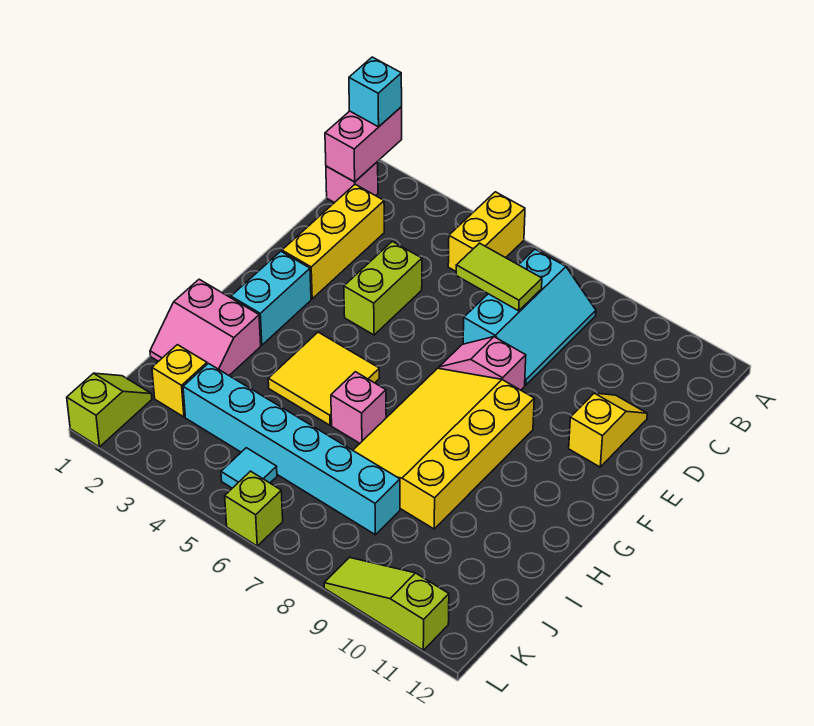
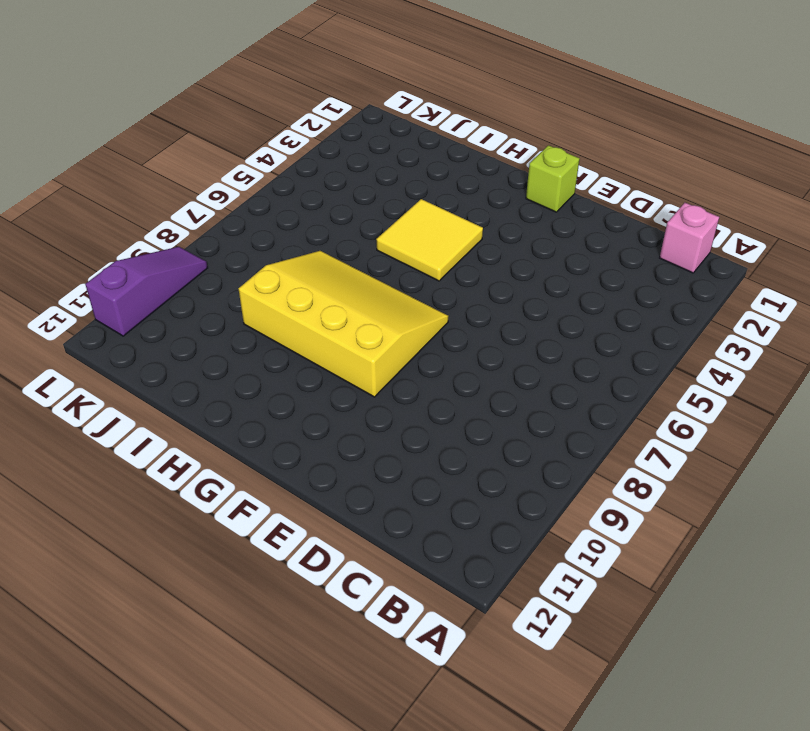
lime 1x1 brick [526,145,579,212] -> lime 1x1 brick moved to [225,471,283,546]
purple 1x3 slope [85,247,208,336] -> lime 1x3 slope [324,558,449,650]
none -> yellow 1x2 brick [448,192,525,271]
none -> cyan 2x3 slope [463,249,596,385]
none -> yellow 1x3 brick [282,184,384,299]

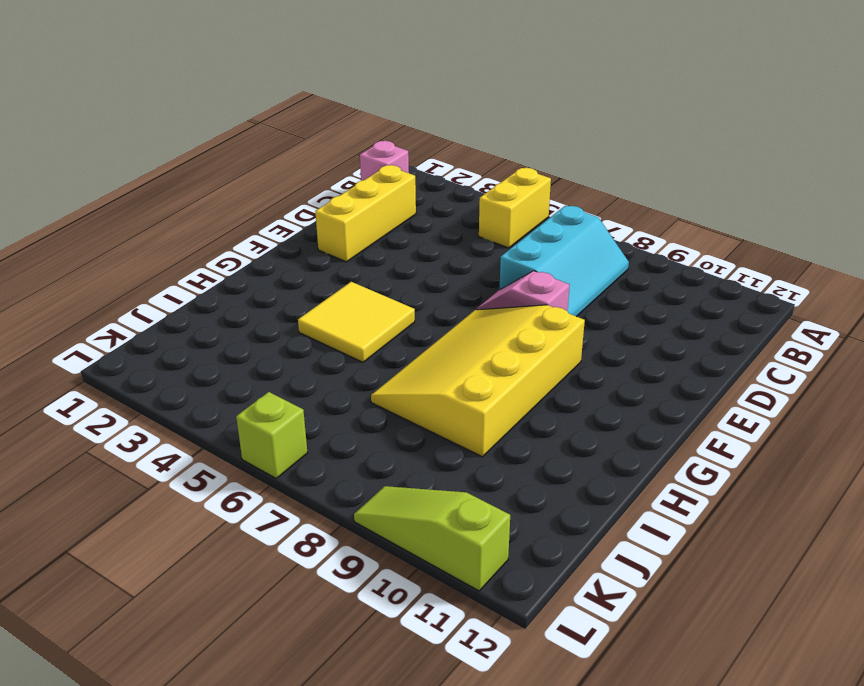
none -> lime 1x2 brick [344,241,422,335]
none -> yellow 1x2 slope [569,393,647,467]
none -> cyan 1x2 brick [231,251,311,345]

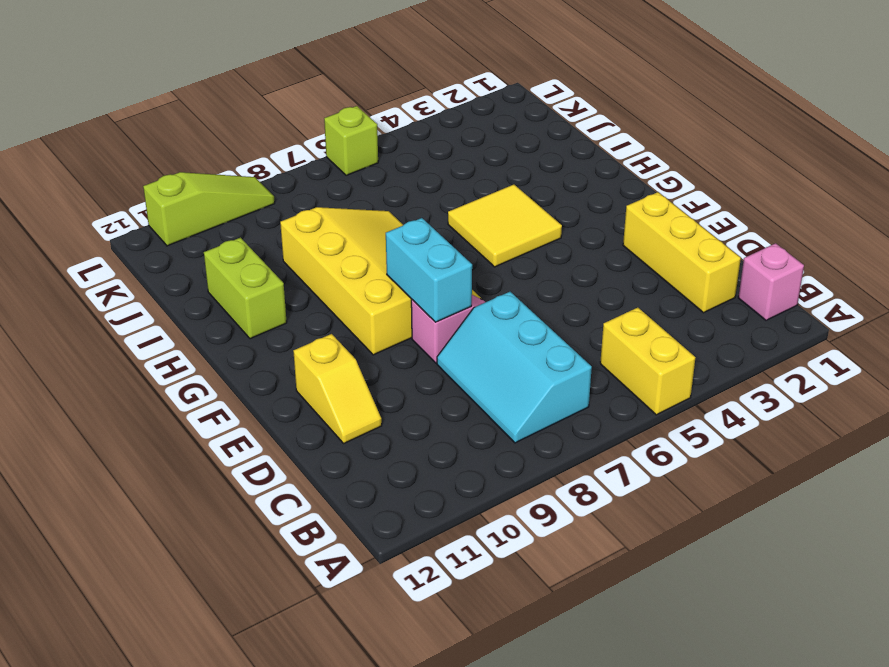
cyan 1x2 brick [386,218,472,322] -> cyan 1x2 brick moved to [231,251,311,345]
lime 1x2 brick [204,238,287,339] -> lime 1x2 brick moved to [344,241,422,335]
none -> pink 2x2 slope [150,279,261,375]
none -> pink 1x1 brick [331,372,386,443]
none -> yellow 1x1 brick [152,345,207,417]

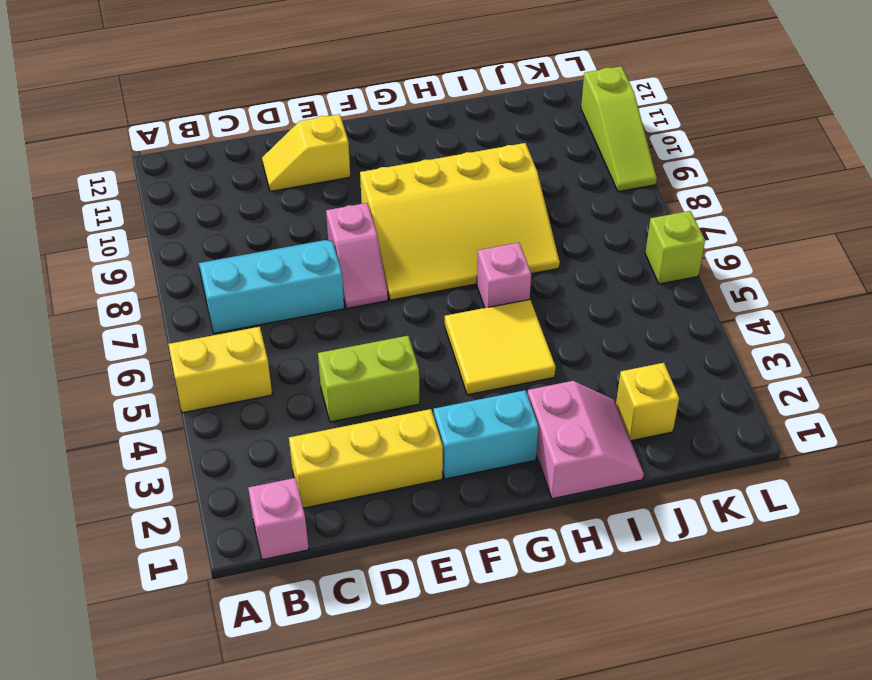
none -> cyan 1x6 brick [183,364,400,535]
none -> lime 1x2 slope [67,373,152,447]
none -> cyan 1x1 tile [221,448,277,488]

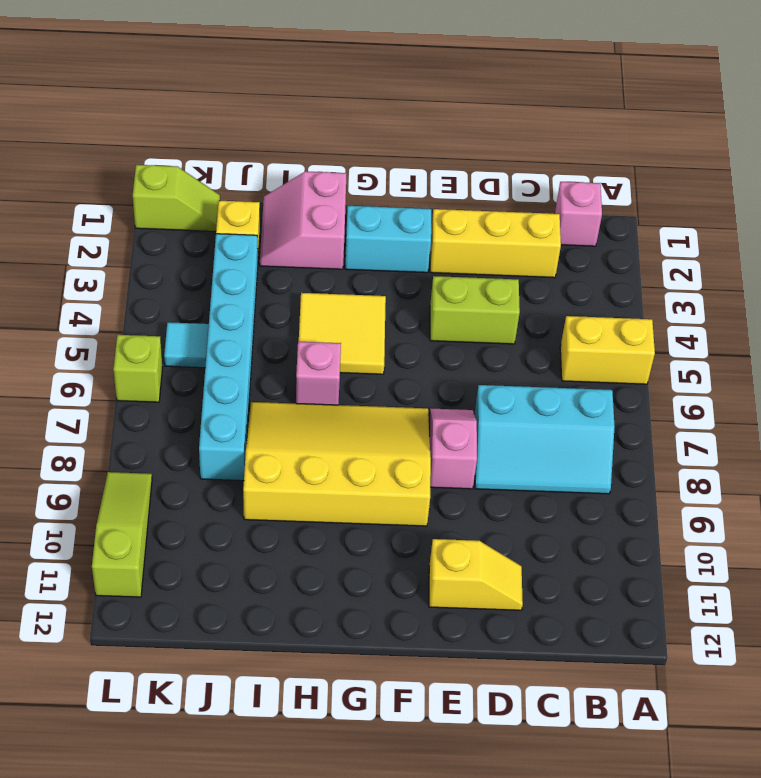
none -> pink 1x2 brick [325,107,402,182]
none -> lime 1x2 tile [456,243,542,311]
none -> cyan 1x1 brick [349,57,402,127]

